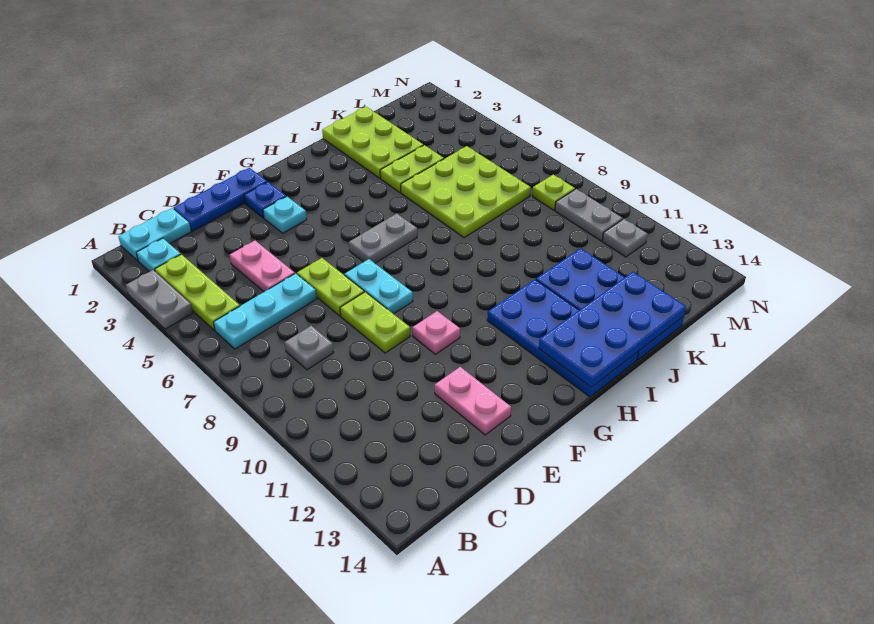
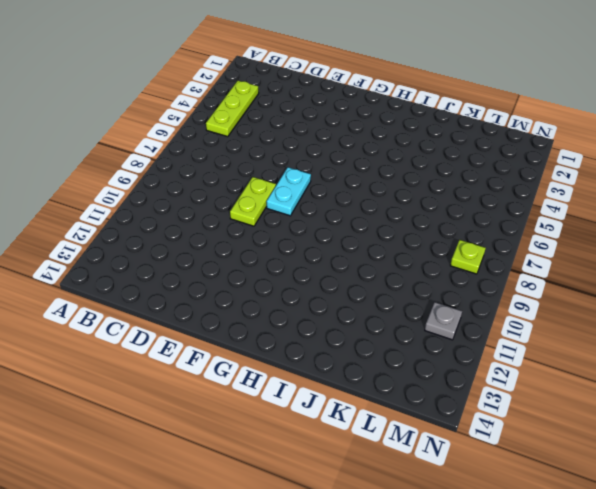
none -> grey 1x2 plate [126,270,193,329]
none -> cyan 1x2 plate [118,208,191,261]
none -> cyan 1x1 plate [136,238,181,272]

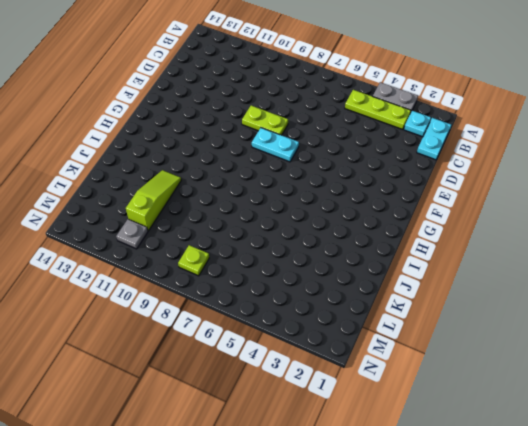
lime 1x3 slope [126,170,181,231] -> blue 2x4 plate [536,248,684,360]
none -> cyan 1x3 plate [213,273,317,349]
none -> grey 1x1 plate [285,326,334,370]
none -> blue 1x3 plate [173,168,267,231]

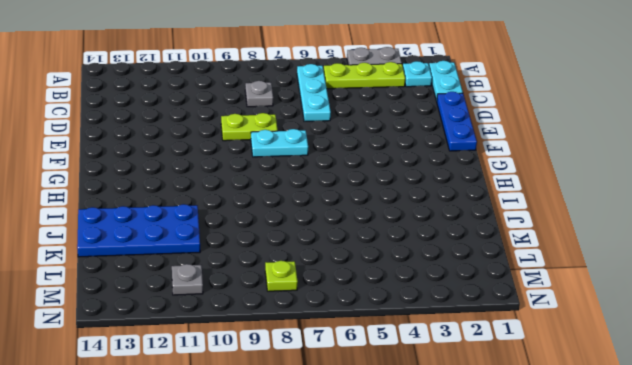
none -> pink 1x2 plate [230,241,295,292]
none -> lime 1x2 plate [297,258,364,316]
none -> pink 1x2 plate [435,367,511,435]

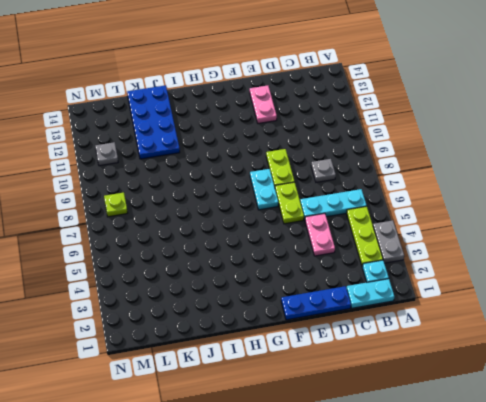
none -> blue 1x1 plate [244,182,286,218]
none -> cyan 1x1 plate [263,196,307,233]
none -> pink 1x1 plate [413,311,460,354]

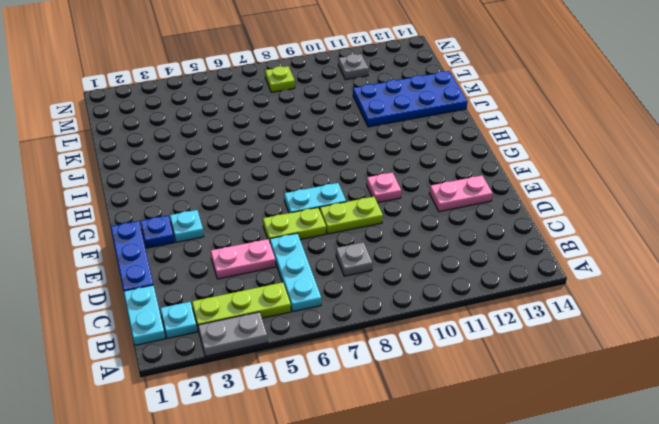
none -> grey 1x2 plate [349,213,417,263]
none -> blue 2x4 plate [487,280,638,397]
none -> lime 2x3 plate [322,107,423,178]

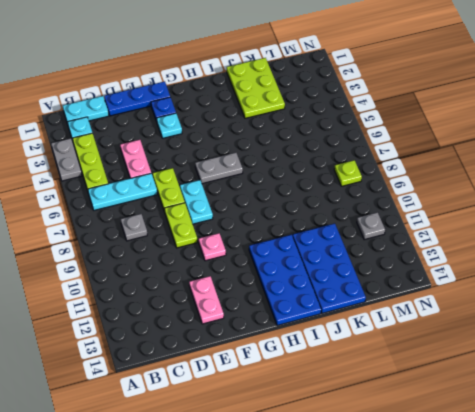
none -> lime 1x2 plate [380,145,444,192]
none -> lime 3x3 plate [401,146,531,238]
none -> grey 1x2 plate [555,189,623,241]

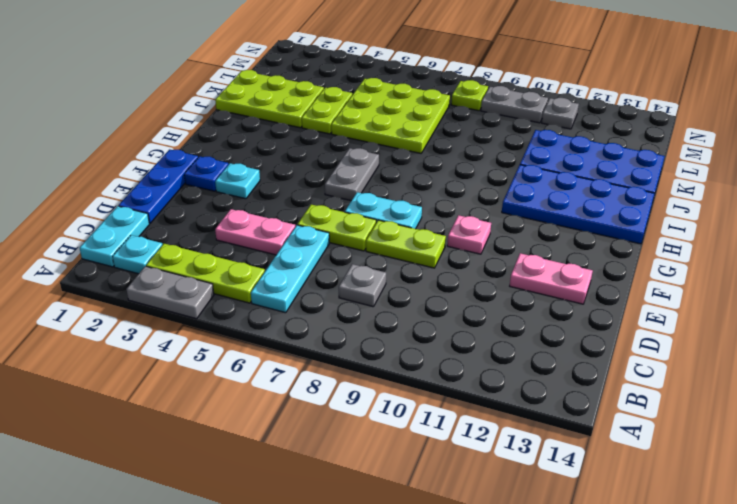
none -> blue 2x4 plate [539,272,686,387]

